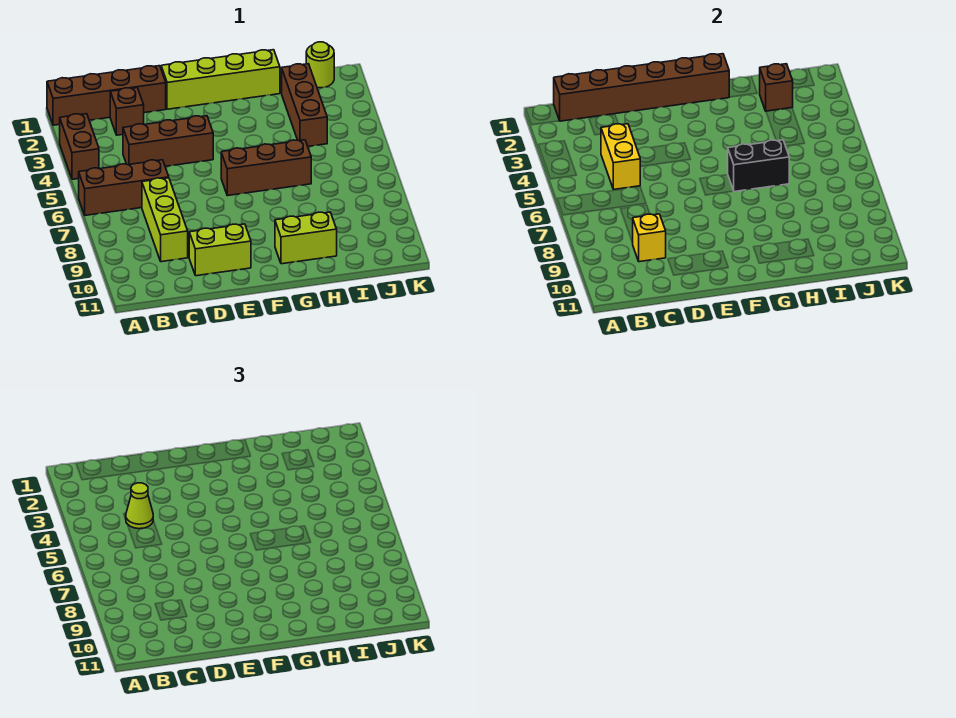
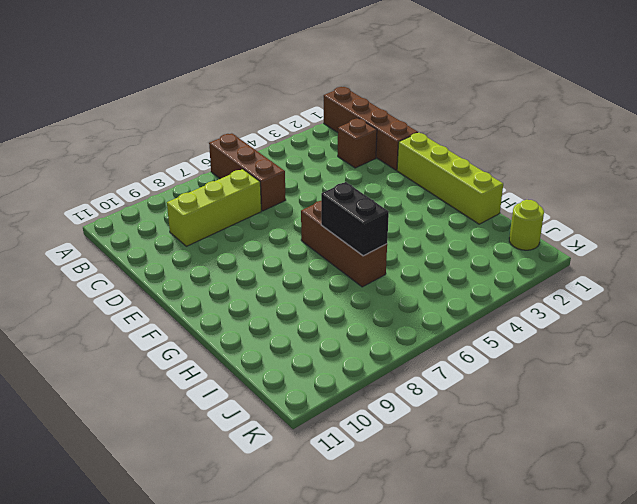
none -> brown 1x2 brick [60,114,99,179]
none -> brown 1x3 brick [123,116,213,166]
none -> lime 1x2 brick [189,224,251,276]

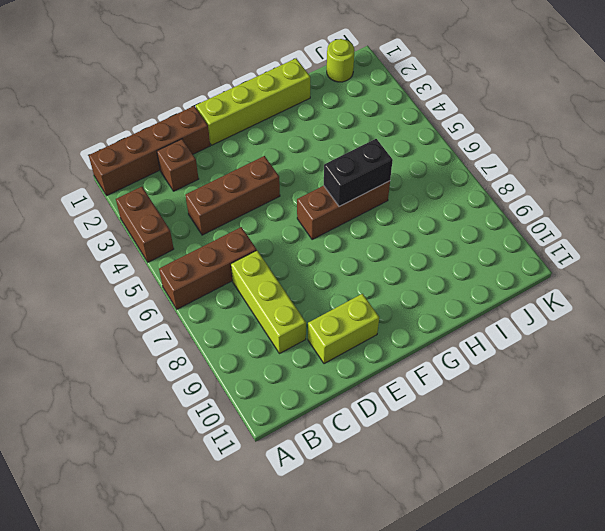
none -> lime 1x2 brick [275,212,337,264]
none -> brown 1x3 brick [282,64,327,146]
none -> brown 1x6 brick [554,54,729,121]

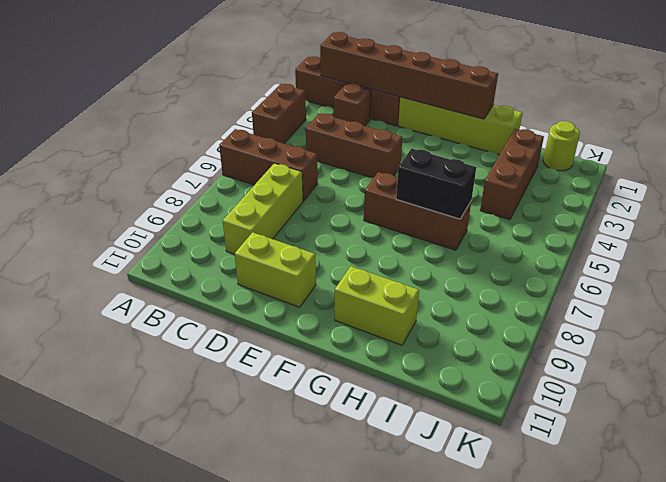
none -> yellow 1x2 brick [601,124,640,189]
none -> yellow 1x1 brick [633,214,666,262]
none -> brown 1x1 brick [760,64,793,111]

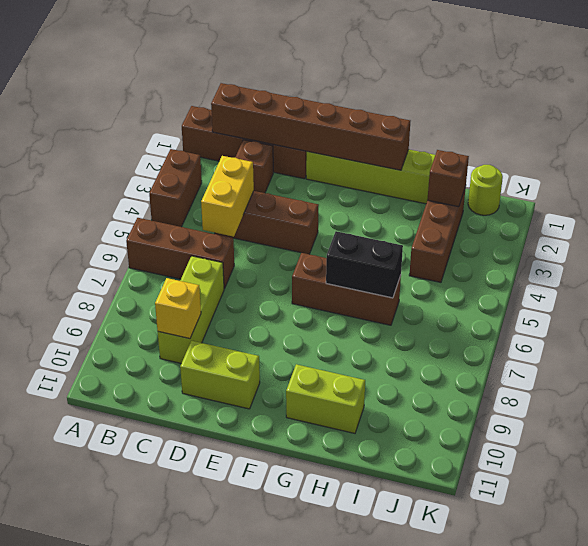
none -> lime 1x1 cone [126,483,153,529]

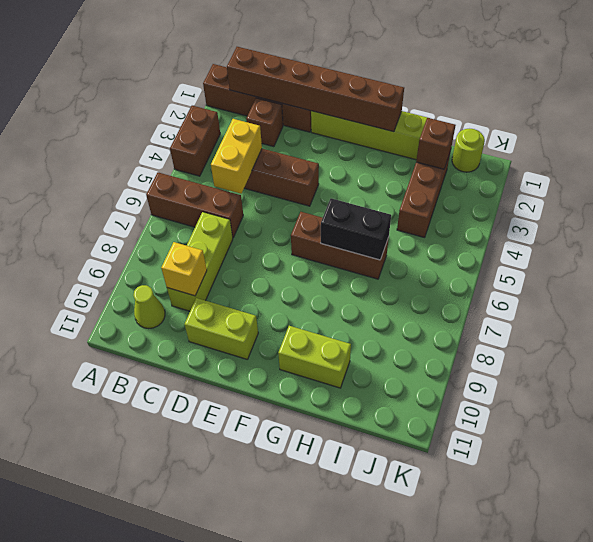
lime 1x1 cone [133,285,165,329] -> lime 1x1 cone moved to [126,483,153,529]

